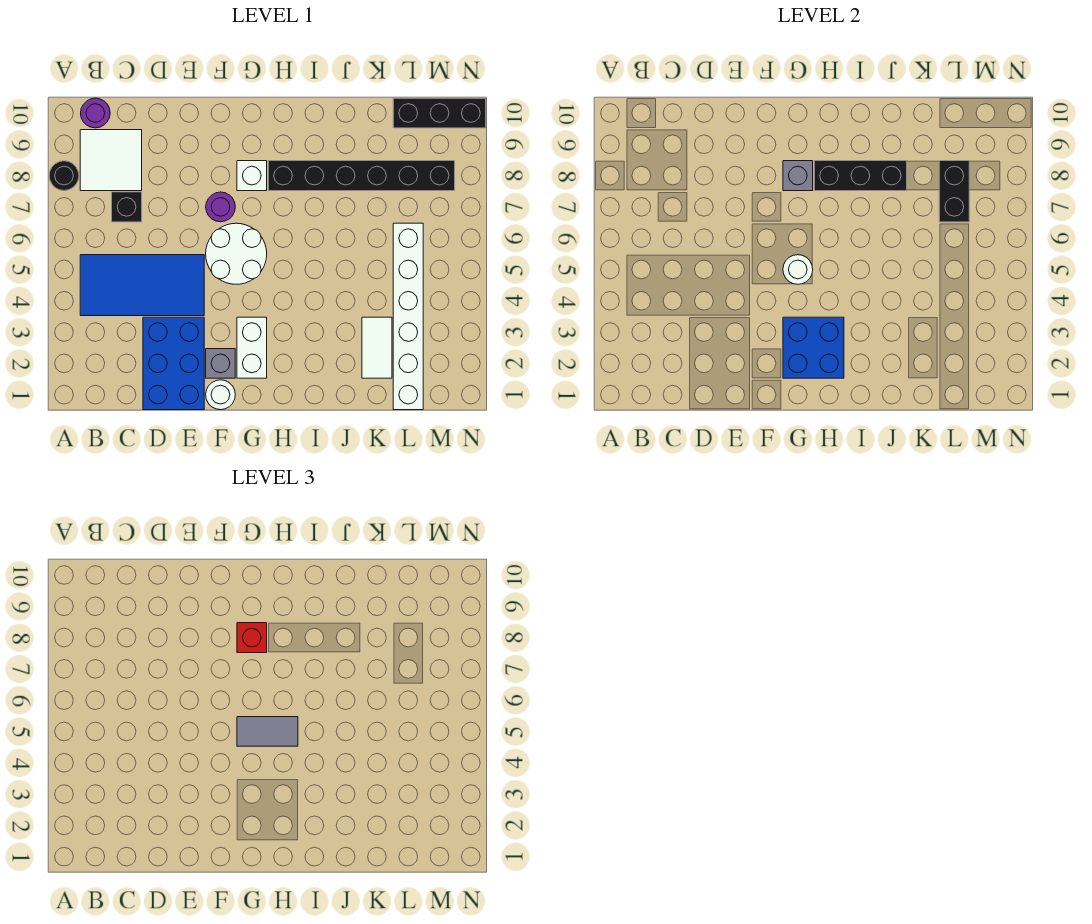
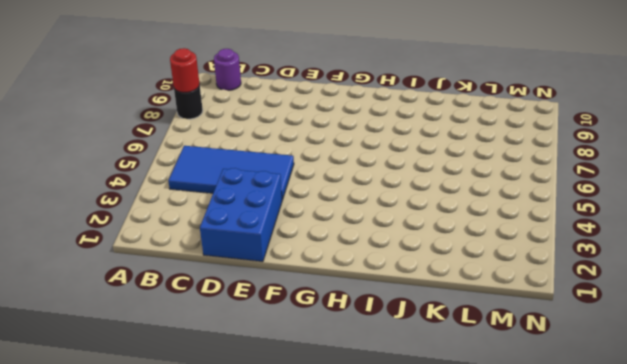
red 1x1 round brick [170,48,200,92] -> none
none -> white 2x2 tile [80,130,142,191]
none -> black 1x1 brick [112,192,142,222]
none -> white 1x1 round brick [206,380,235,410]

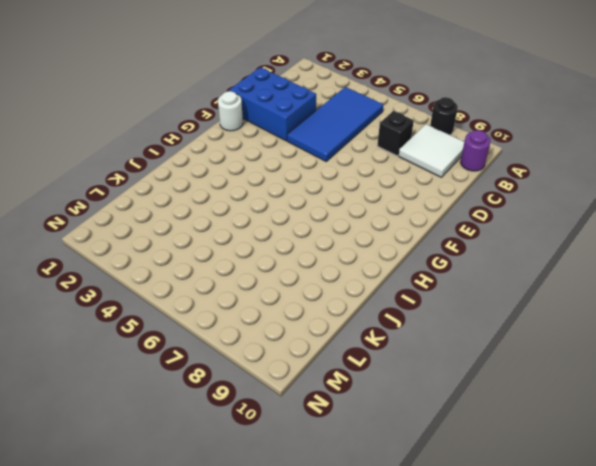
none -> grey 1x1 brick [206,349,235,378]
none -> white 2x2 round brick [206,223,267,284]
none -> purple 1x1 round brick [206,192,235,222]

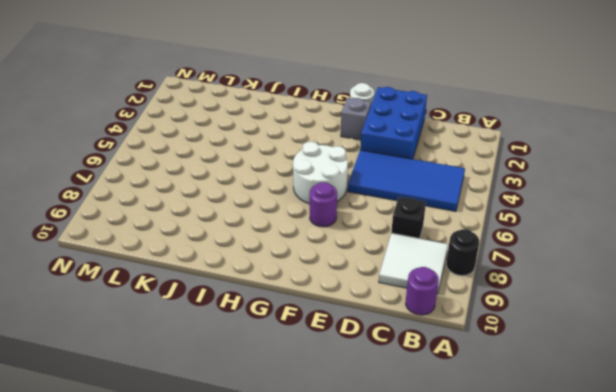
none -> white 1x2 brick [237,317,267,378]
none -> white 1x1 brick [237,161,267,191]
none -> black 1x6 brick [268,161,455,191]

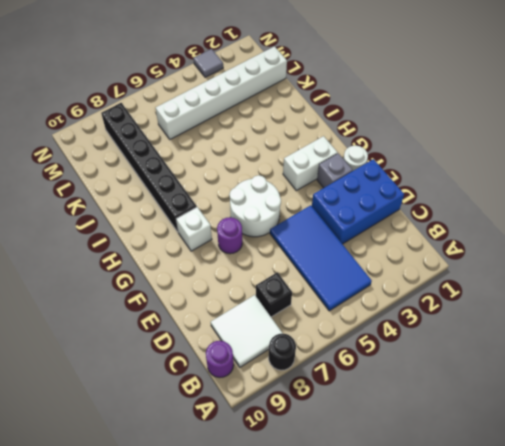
grey 1x1 tile [193,49,223,77] -> none
none -> white 1x2 tile [362,317,392,378]
none -> black 1x3 brick [393,98,486,128]
none -> blue 2x2 brick [783,317,844,378]

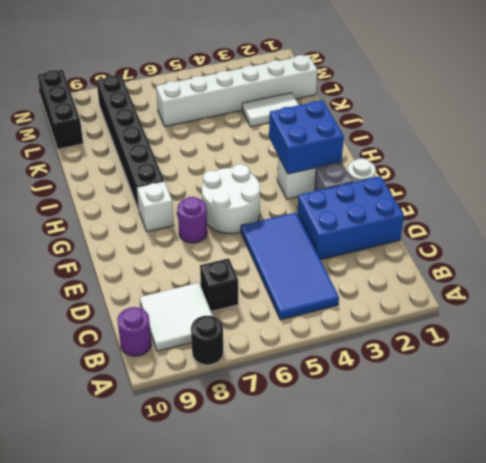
none -> white 1x1 round brick [783,255,813,284]
none -> grey 1x1 brick [783,161,813,191]
none -> black 1x3 brick [814,161,907,191]

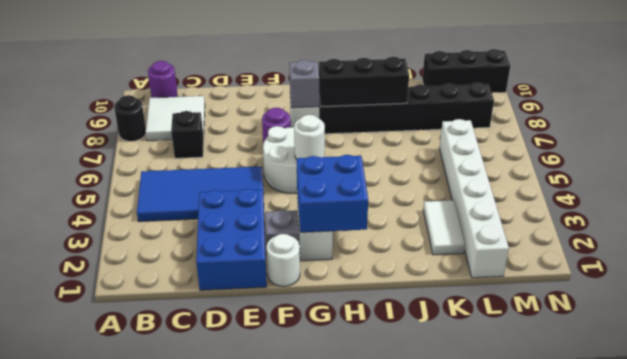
none -> black 1x2 brick [939,161,969,222]
none -> grey 1x2 tile [237,717,298,746]
none -> red 1x1 brick [237,623,267,653]

